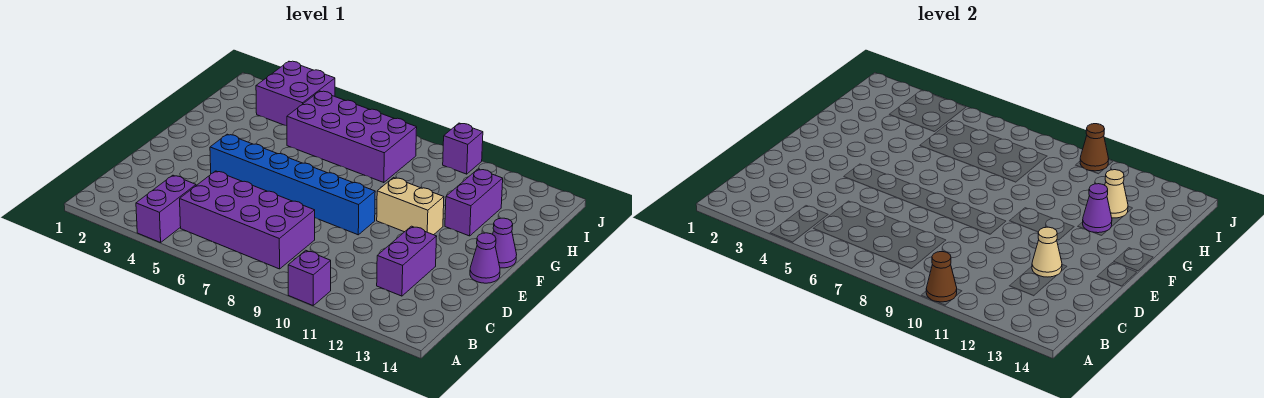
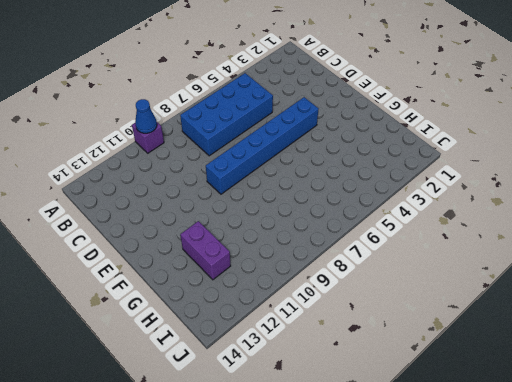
blue 1x1 cone [135,99,157,133] -> brown 1x1 cone [926,252,957,302]
blue 2x4 brick [180,73,273,156] -> purple 2x4 brick [180,171,315,269]
none -> purple 1x2 brick [136,175,196,243]
none -> purple 1x2 brick [377,226,437,296]
none -> purple 1x1 cone [470,233,500,283]

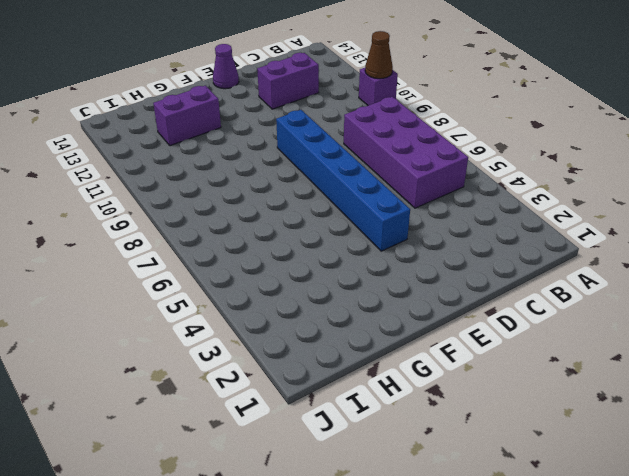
none -> purple 1x2 brick [136,175,196,243]
none -> tan 1x2 brick [377,178,444,235]
none -> purple 1x1 cone [493,218,517,268]

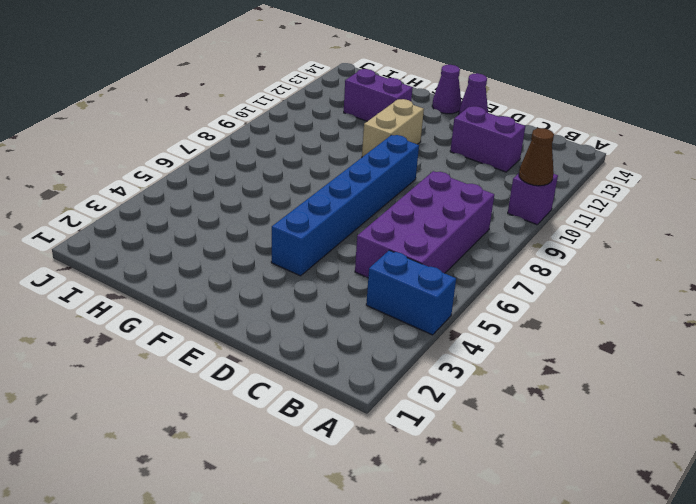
blue 1x2 brick [366,250,456,335] -> purple 1x2 brick [136,175,196,243]
none -> purple 2x4 brick [287,91,417,183]
none -> purple 2x2 brick [256,61,335,126]
none -> purple 1x1 brick [443,123,483,174]

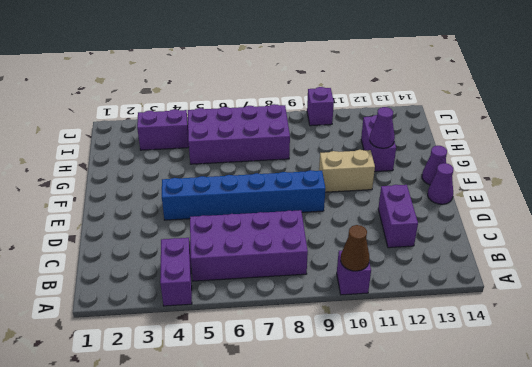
purple 1x2 brick [137,109,189,150] -> purple 2x2 brick [256,61,335,126]
none -> tan 1x1 cone [1032,227,1062,277]
none -> tan 1x1 cone [1105,170,1128,218]
none -> brown 1x1 cone [1080,124,1109,171]

